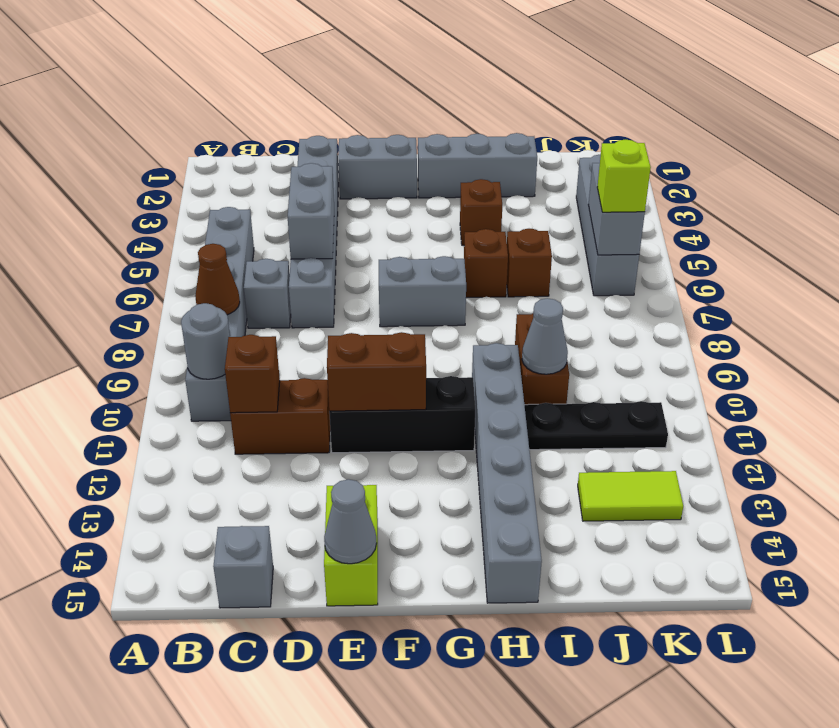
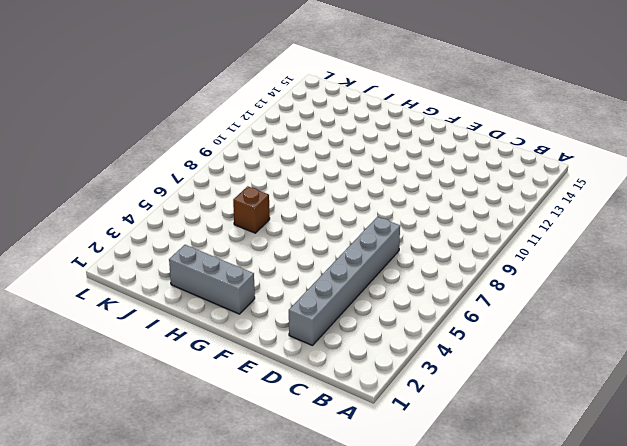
none -> grey 1x6 brick [185,207,254,421]
none -> grey 1x1 brick [244,259,291,328]
none -> brown 1x2 brick [230,378,330,454]

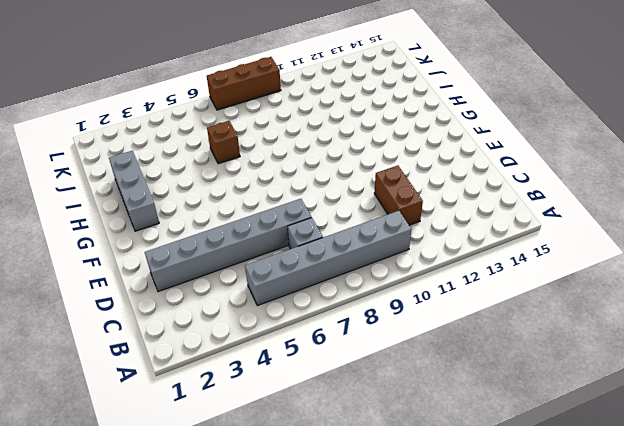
brown 1x3 brick [207,57,281,110] -> none
none -> grey 1x1 brick [213,526,273,608]
none -> grey 1x2 brick [338,135,417,199]
none -> black 1x3 brick [329,376,475,453]

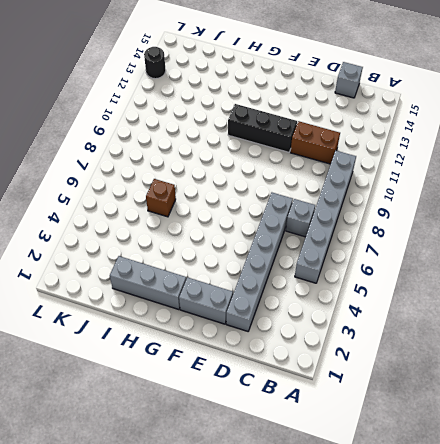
black 1x1 round brick [144,47,166,79] -> none
none -> lime 1x2 brick [324,485,378,606]
none -> grey 1x2 brick [379,256,466,327]
none -> brown 1x1 brick [460,179,502,245]

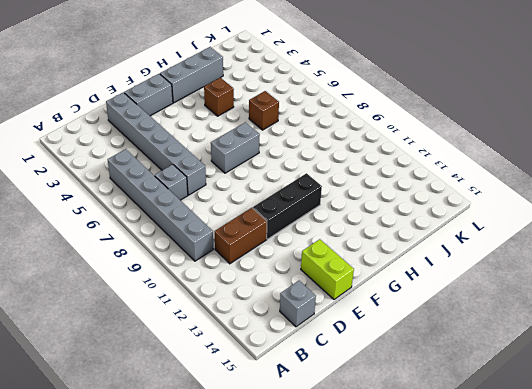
none -> brown 1x1 brick [464,229,508,298]
none -> grey 1x6 brick [472,343,542,603]
none -> brown 1x2 brick [515,314,569,405]

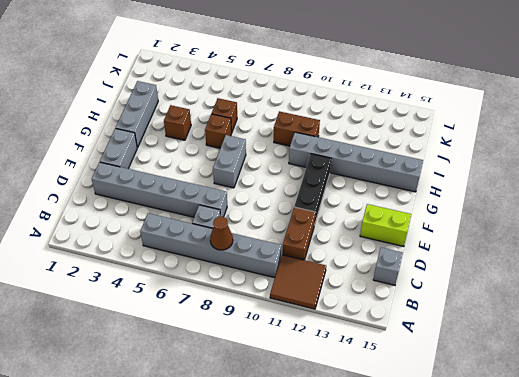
brown 2x2 tile [270,255,326,309] -> none
none -> black 1x3 plate [525,401,668,450]
none -> lime 1x2 tile [578,471,683,521]
none -> grey 1x4 brick [576,154,639,296]

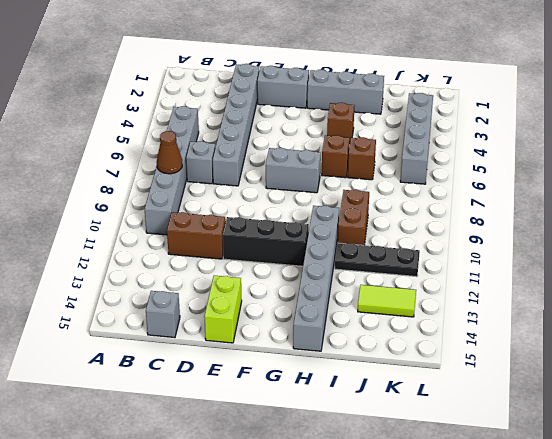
none -> grey 1x1 round brick [181,303,230,379]
none -> brown 1x1 brick [225,335,280,413]
none -> grey 1x2 brick [288,163,334,259]

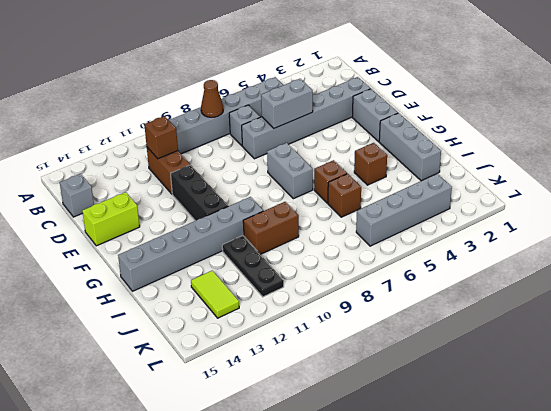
none -> grey 1x1 round brick [181,303,230,379]
none -> brown 1x2 brick [327,332,426,411]
none -> grey 1x1 cone [324,479,377,564]

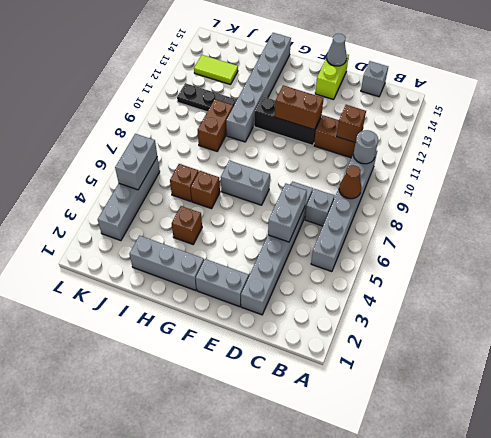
none -> grey 1x1 cone [522,298,568,374]
none -> lime 1x1 brick [597,140,651,212]

